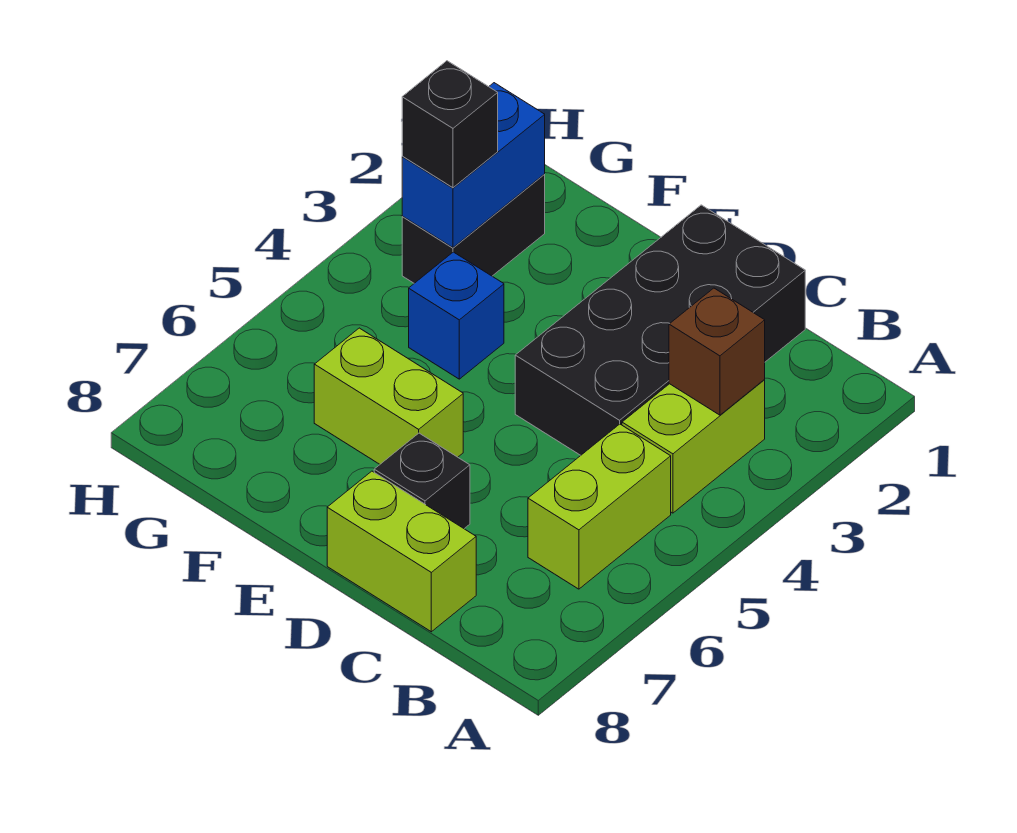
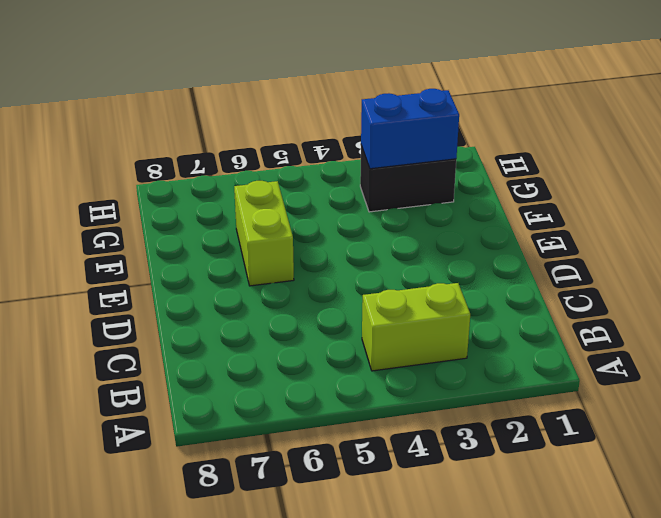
none -> lime 1x2 brick [528,424,671,589]
none -> black 2x4 brick [515,205,805,455]

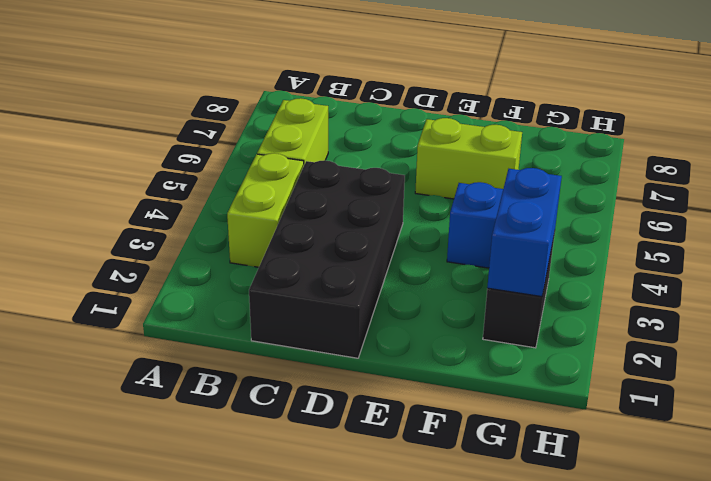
none -> lime 1x2 brick [327,471,476,632]
none -> black 1x1 brick [374,433,470,529]

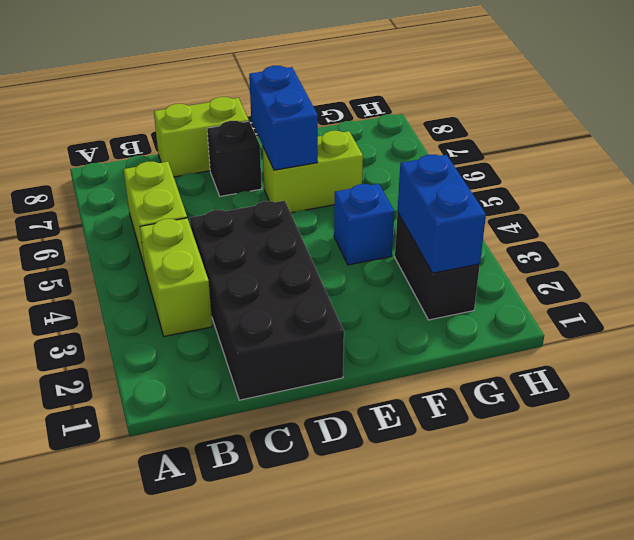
blue 1x2 brick [249,66,318,170] -> none
none -> brown 1x1 brick [669,288,765,415]
none -> black 1x1 brick [402,61,498,188]

